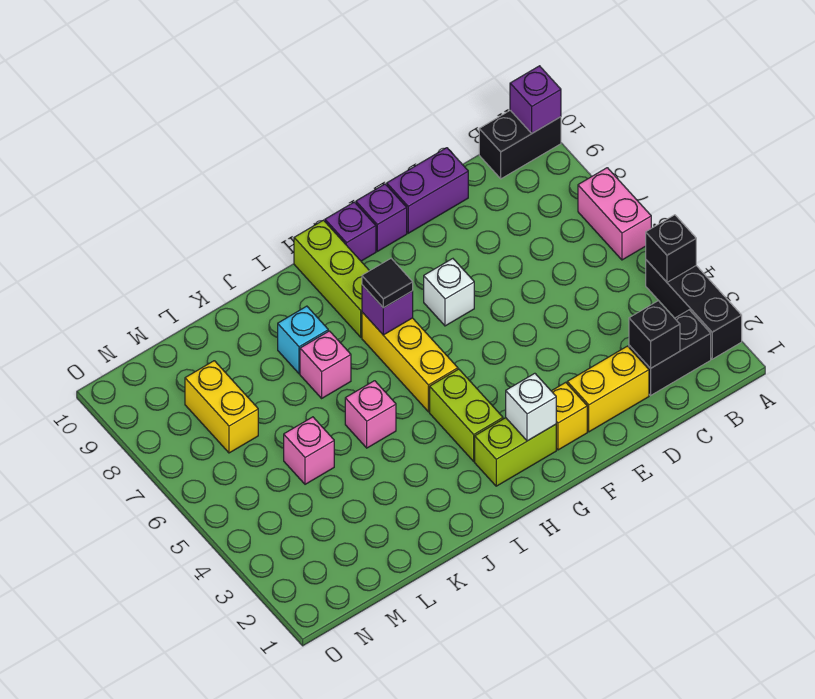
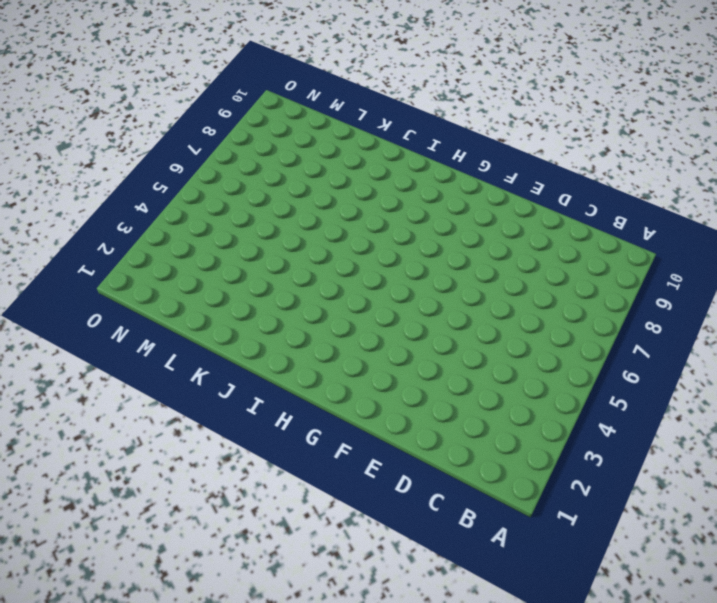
none -> black 1x3 brick [646,260,742,359]
none -> pink 1x2 brick [578,168,651,260]
none -> black 1x2 brick [479,110,561,179]

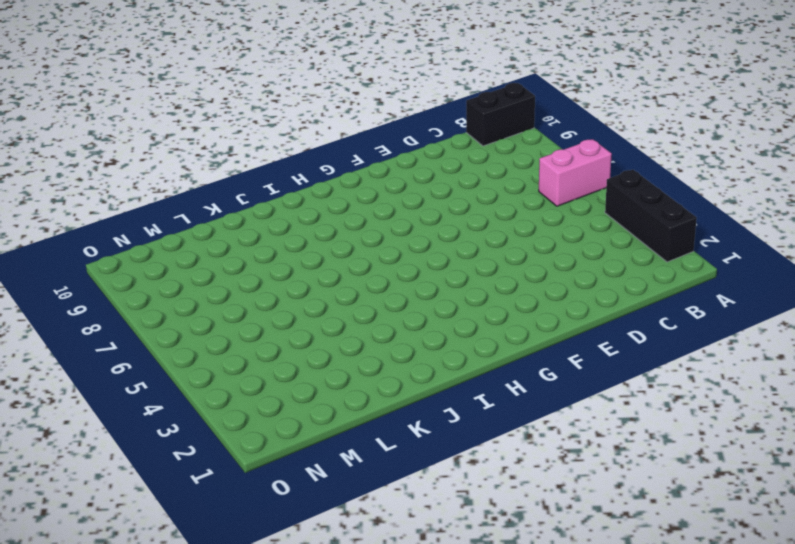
pink 1x2 brick [539,139,612,206] -> pink 1x2 brick turned to [578,168,651,260]
none -> black 1x2 brick [629,310,711,395]
none -> yellow 1x2 brick [567,346,649,432]
none -> purple 1x2 brick [387,148,468,233]

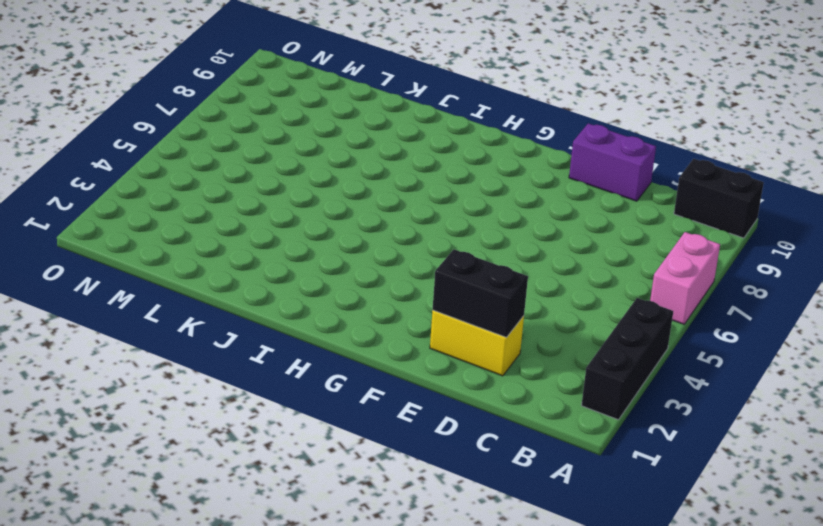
black 1x2 brick [433,249,528,338] -> black 1x2 brick moved to [629,310,711,395]
none -> yellow 1x1 brick [552,382,587,450]
none -> white 1x1 brick [424,259,474,326]
none -> purple 1x1 brick [356,184,407,251]

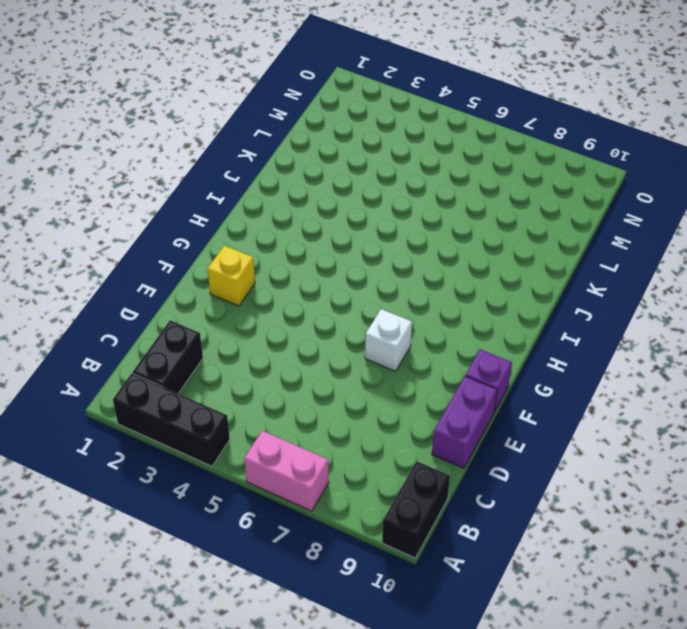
none -> yellow 1x2 brick [567,346,649,432]
none -> lime 1x2 brick [475,418,556,486]
none -> purple 1x1 brick [325,202,376,261]

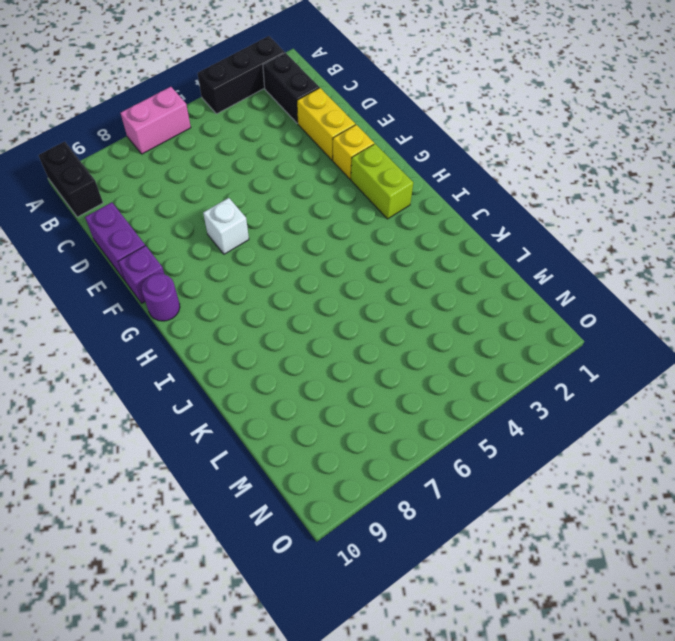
purple 1x1 round brick [142,274,180,321] -> purple 1x1 brick [325,202,376,261]
none -> lime 1x2 brick [430,369,503,461]
none -> yellow 1x3 brick [362,312,458,412]
none -> lime 1x3 brick [294,220,369,337]

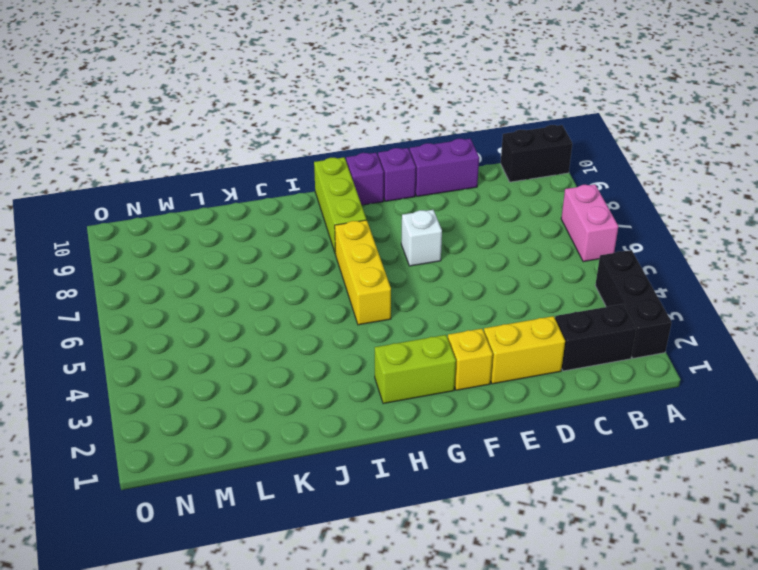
none -> lime 1x2 brick [430,369,503,461]
none -> pink 1x1 brick [345,381,396,448]
none -> pink 1x1 brick [300,331,351,398]

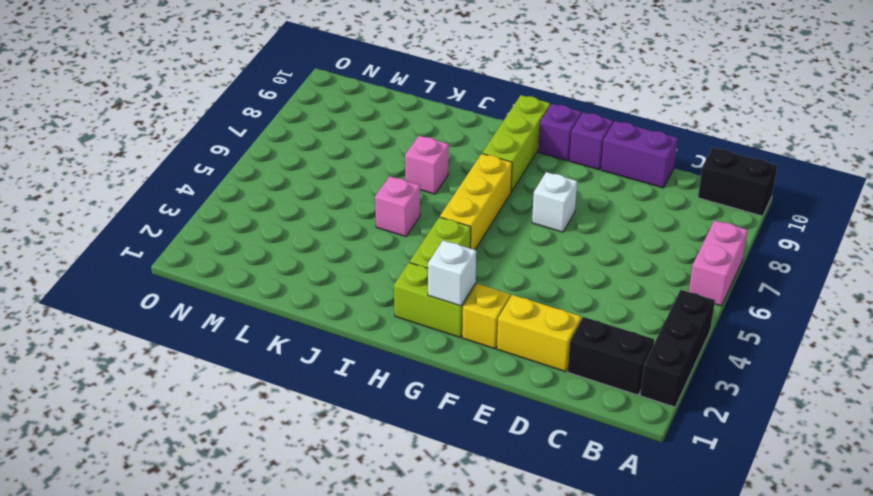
none -> cyan 1x1 brick [278,306,328,374]
none -> pink 1x1 brick [284,417,334,484]
none -> yellow 1x2 brick [185,361,258,453]

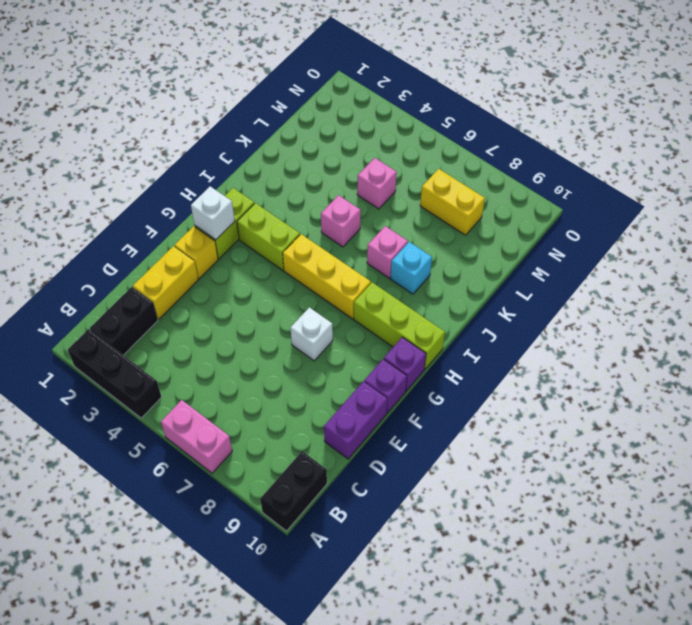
none -> black 1x1 brick [646,215,696,282]
none -> purple 1x1 brick [510,66,561,133]
none -> black 1x1 brick [629,301,680,368]

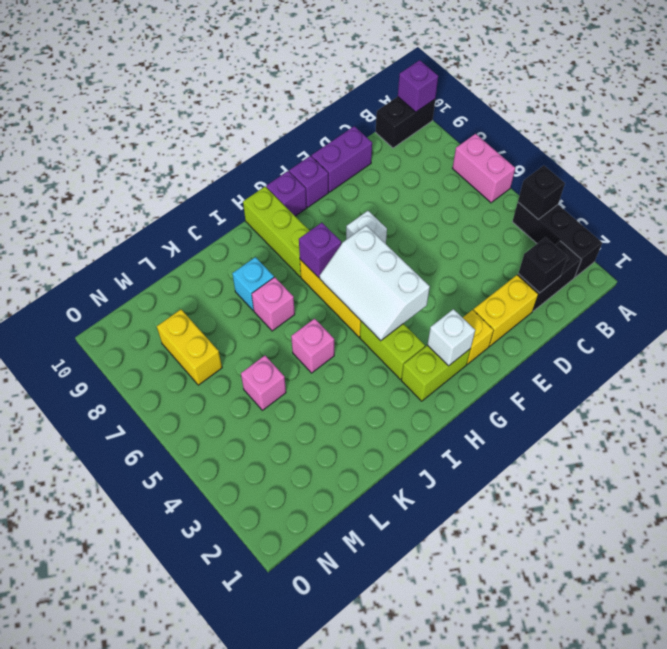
white 2x3 slope [320,226,430,341] -> none
none -> black 1x1 tile [362,258,413,308]

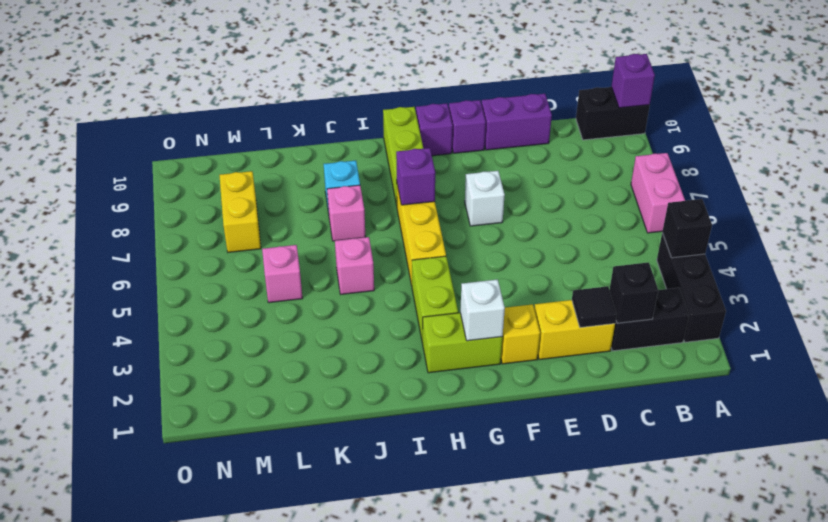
black 1x1 tile [572,286,617,328] -> black 1x1 tile moved to [362,258,413,308]

